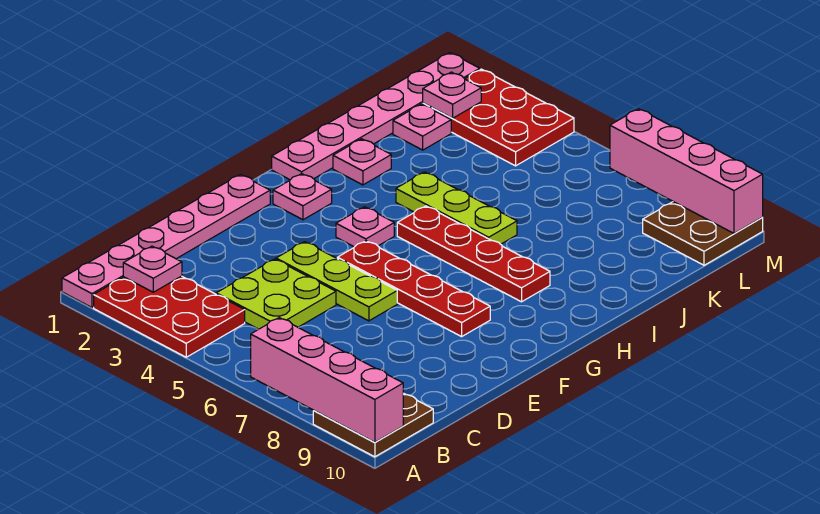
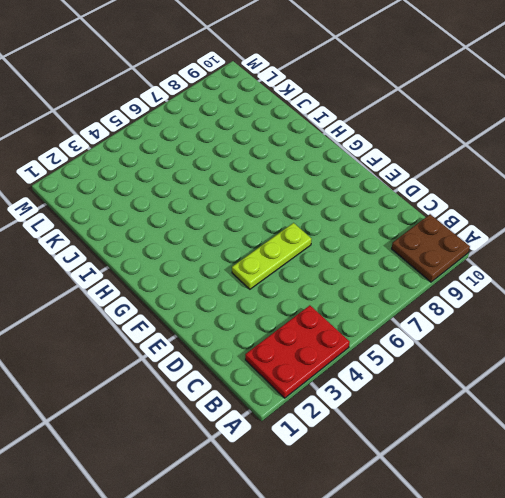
none -> pink 1x6 plate [62,174,270,307]
none -> lime 2x2 plate [216,259,336,329]
none -> red 1x4 plate [337,241,490,337]

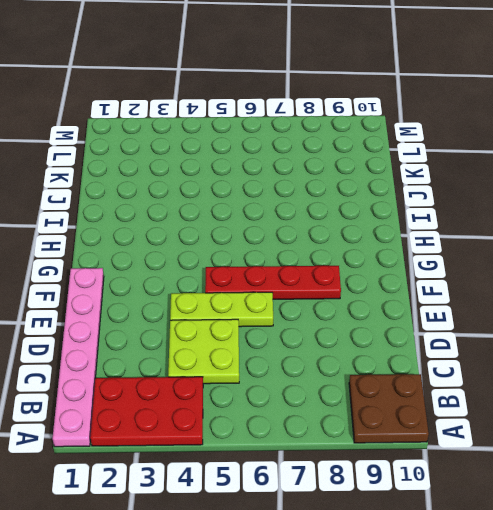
none -> pink 1x1 plate [273,174,332,220]
none -> pink 1x1 plate [336,207,394,247]
none -> pink 1x6 plate [272,53,480,180]

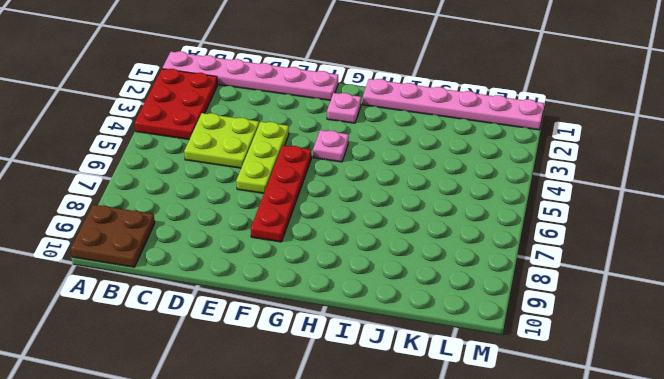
none -> red 1x4 plate [397,206,550,302]
none -> pink 1x1 plate [333,139,391,185]
none -> lime 1x3 plate [396,172,517,244]

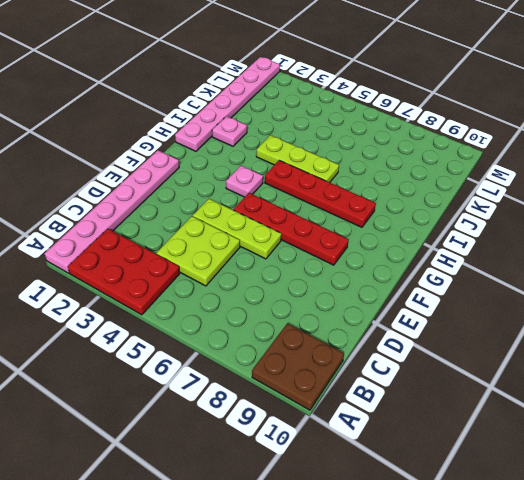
none -> pink 1x1 plate [273,174,332,220]
none -> pink 1x1 plate [393,104,451,150]
none -> red 2x3 plate [423,69,574,166]

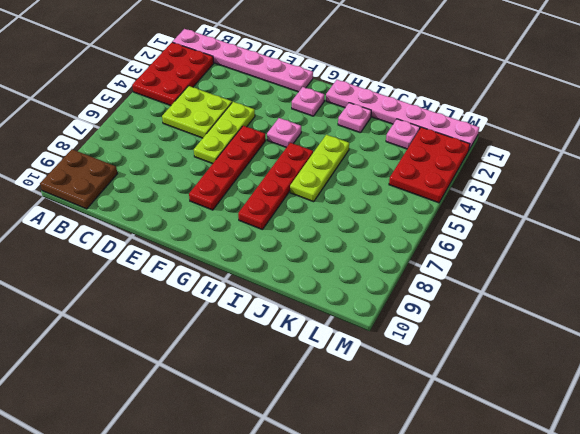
none -> brown 2x2 plate [643,202,763,265]
none -> pink 1x4 brick [251,318,403,442]
none -> pink 1x1 plate [123,246,182,292]

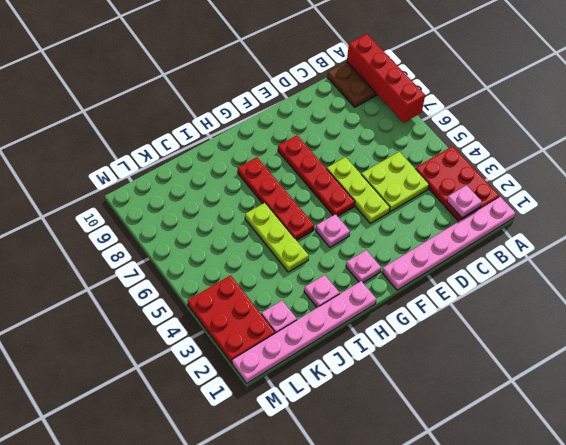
red 1x4 brick [347,34,425,123] -> pink 1x4 brick [251,318,403,442]
none -> brown 2x2 plate [643,202,763,265]
none -> pink 1x1 plate [423,72,481,118]
none -> pink 1x4 brick [610,109,763,233]

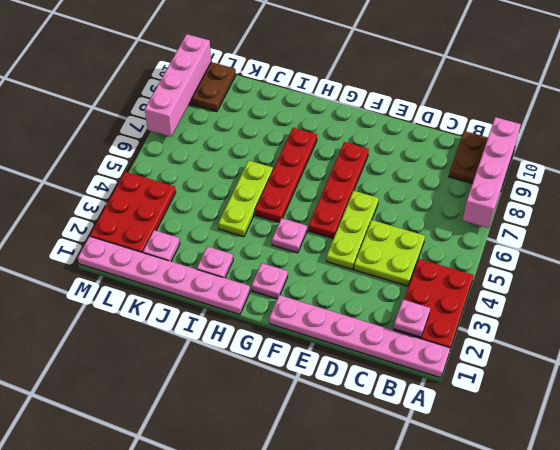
none -> pink 1x1 plate [423,72,481,118]

